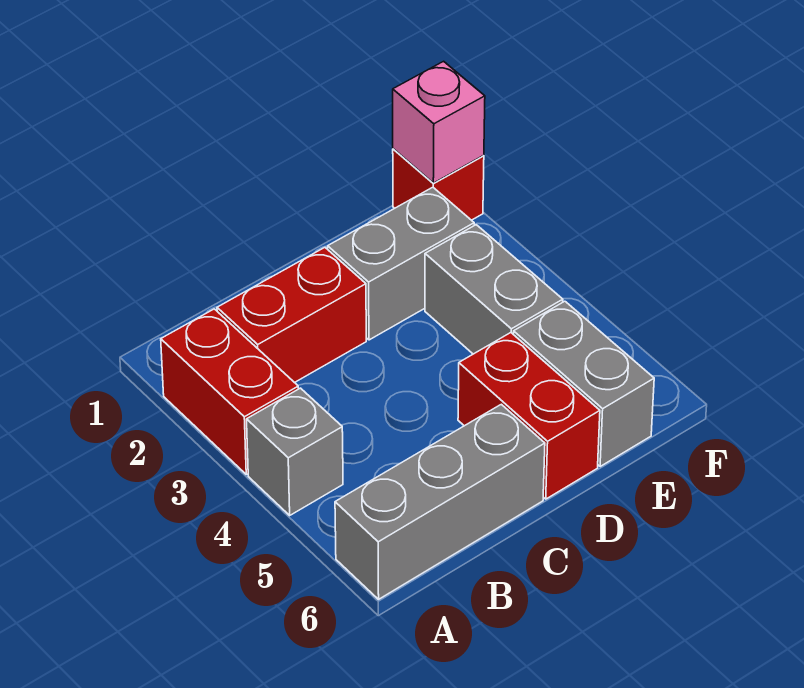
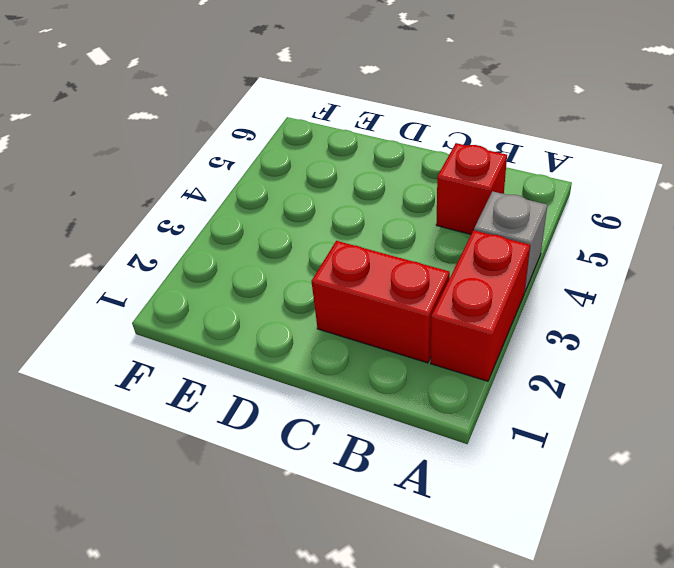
red 1x1 brick [436,143,507,234] -> red 1x1 brick moved to [393,149,484,220]
none -> grey 1x3 brick [335,404,545,599]
none -> grey 1x2 brick [328,187,474,340]

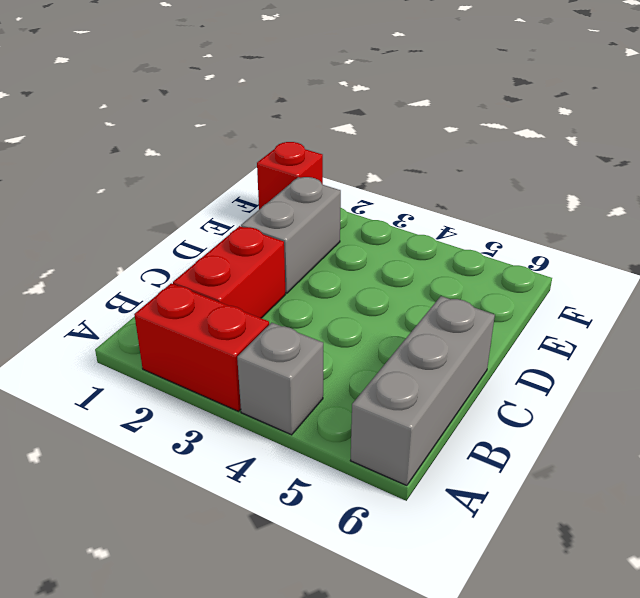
none -> red 1x2 brick [458,333,600,499]
none -> grey 1x2 brick [425,225,563,354]

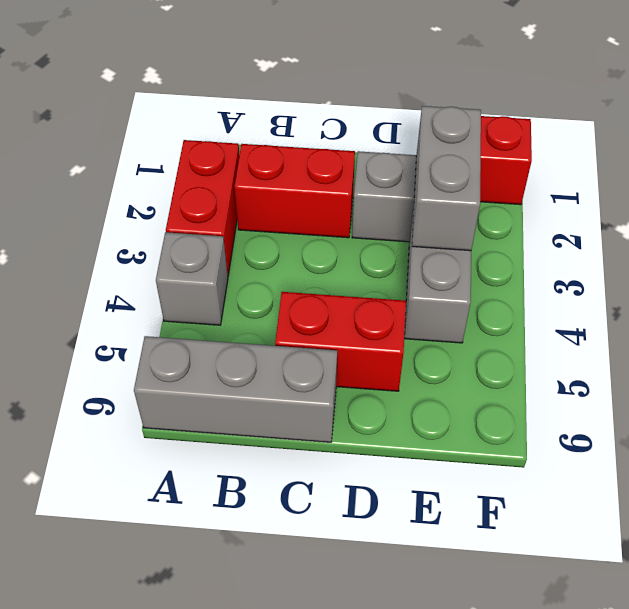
red 1x2 brick [275,292,406,391] -> red 1x2 brick turned to [458,333,600,499]
grey 1x2 brick [412,106,481,251] -> grey 1x2 brick moved to [513,301,654,467]
none -> pink 1x1 brick [393,61,485,183]

